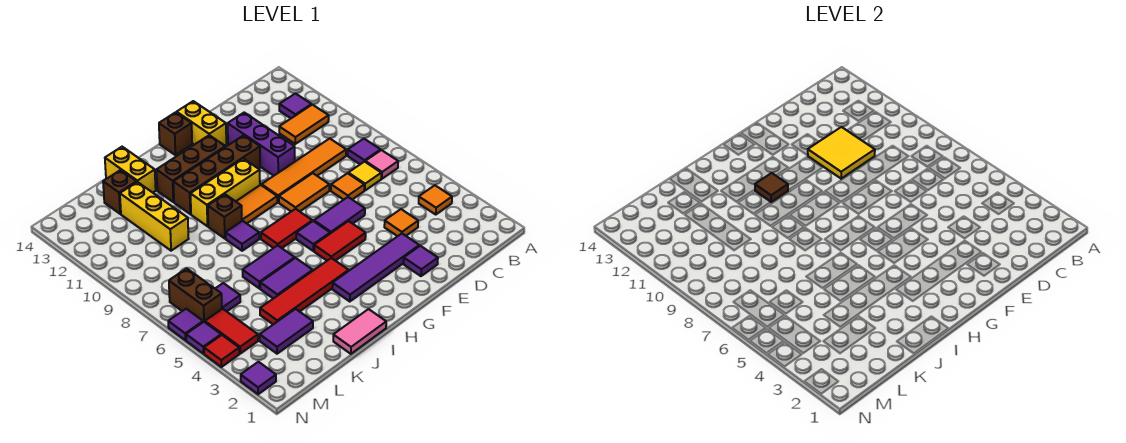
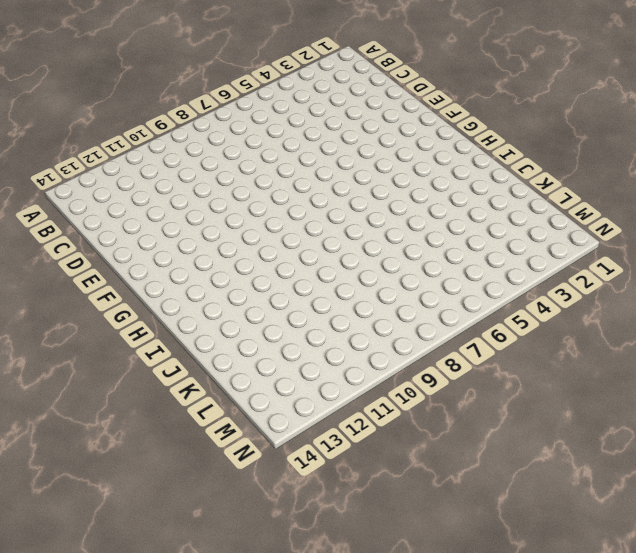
none -> orange 1x1 tile [419,185,452,214]
none -> pink 1x1 tile [365,150,398,179]
none -> purple 1x1 tile [348,139,381,164]
none -> orange 1x2 tile [279,105,329,144]

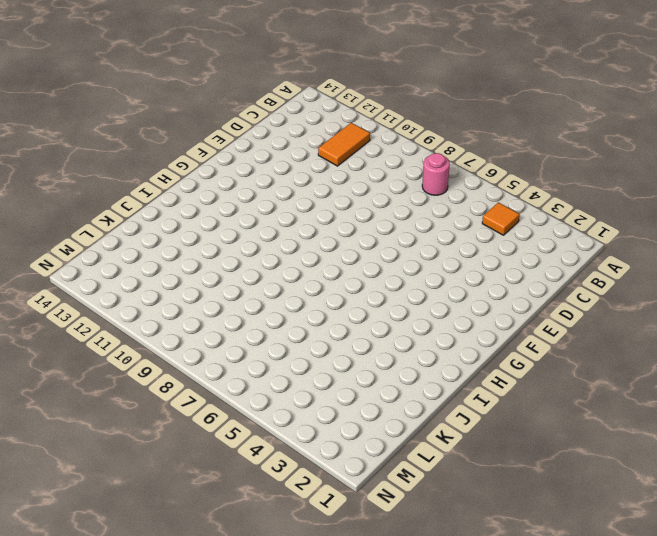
pink 1x1 round brick [422,153,450,195] -> pink 1x1 tile [365,150,398,179]
none -> purple 1x1 tile [348,139,381,164]
none -> purple 1x1 tile [279,93,312,118]
none -> yellow 1x1 tile [348,162,381,191]
none -> orange 1x4 tile [262,139,346,202]

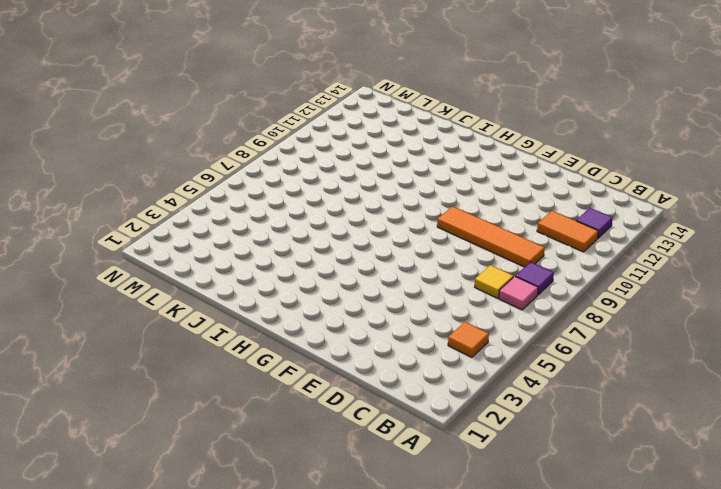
none -> orange 1x1 tile [384,209,418,236]
none -> orange 1x1 tile [331,173,364,200]
none -> purple 1x1 tile [404,246,438,276]
none -> purple 1x4 tile [332,234,419,302]

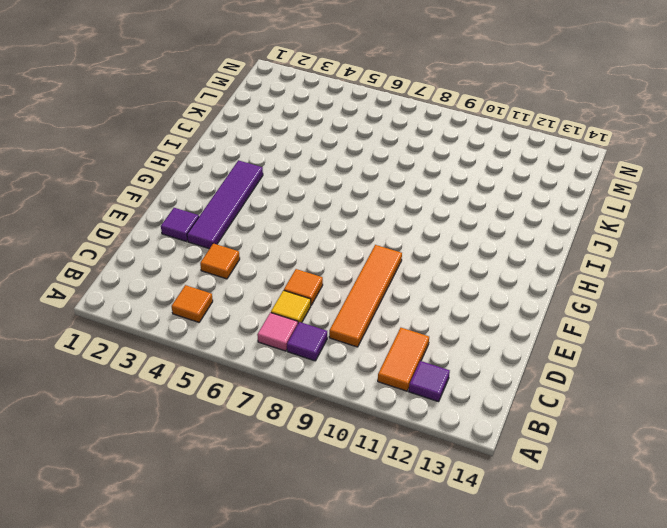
none -> purple 1x2 tile [314,197,365,233]
none -> orange 1x2 tile [279,173,330,211]
none -> purple 1x3 brick [228,113,295,176]
none -> red 1x2 tile [314,221,366,261]

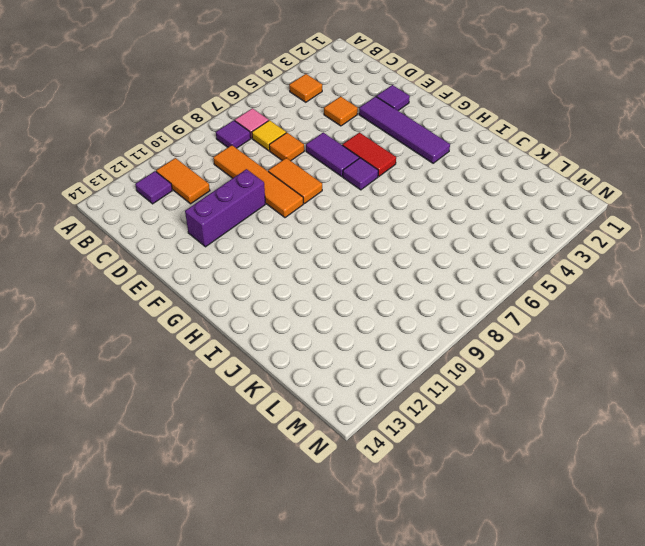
none -> brown 1x4 brick [173,135,260,214]
none -> yellow 1x2 brick [177,101,226,146]
none -> red 1x2 tile [261,209,312,248]
none -> orange 1x2 tile [236,185,277,223]

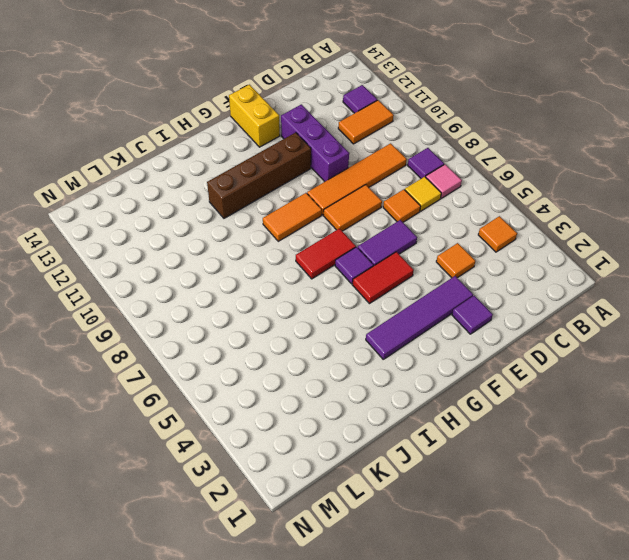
none -> yellow 1x3 brick [191,159,260,226]
none -> brown 1x3 brick [156,135,225,202]
none -> brown 1x1 brick [159,112,192,155]
none -> red 1x4 tile [260,258,349,324]

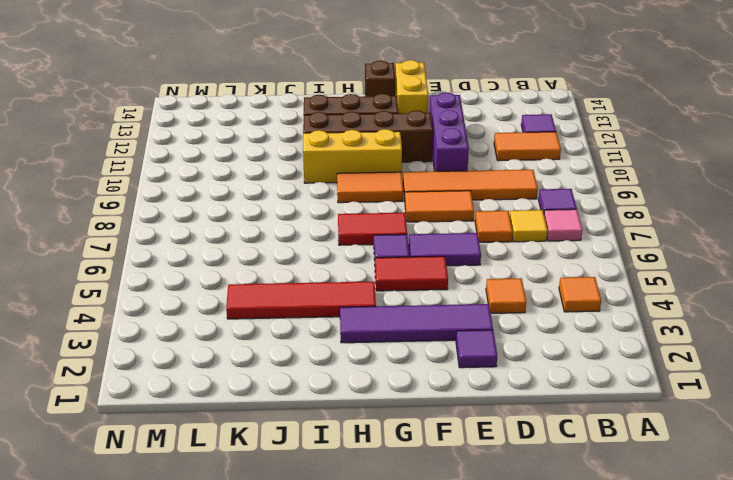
none -> pink 1x2 tile [333,309,386,354]
none -> purple 1x2 tile [260,258,313,299]
none -> purple 1x2 tile [243,245,295,289]
none -> purple 1x1 tile [225,221,259,251]

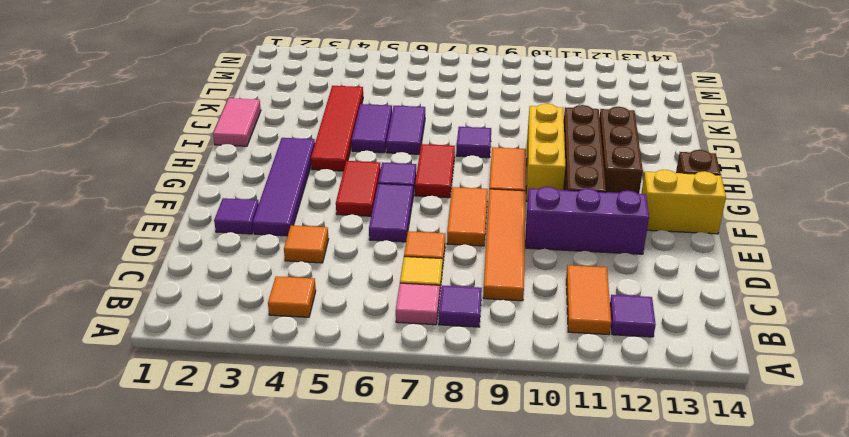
none -> brown 1x1 brick [208,194,242,238]
none -> yellow 1x2 brick [105,147,156,193]
none -> purple 1x2 tile [260,309,313,354]
none -> yellow 1x3 brick [120,182,189,251]

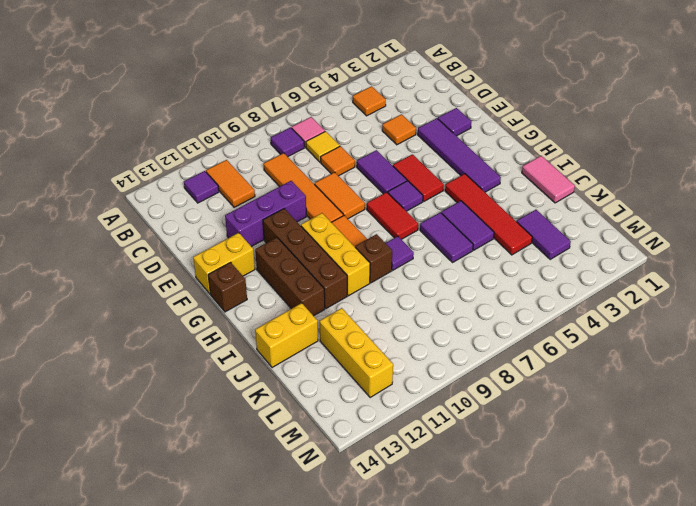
yellow 1x3 brick [320,308,393,398] -> yellow 1x3 brick turned to [120,182,189,251]
none -> brown 1x1 brick [103,170,136,214]
none -> purple 1x1 tile [215,283,240,311]
none -> red 1x2 tile [205,309,258,353]
none -> brown 1x2 brick [169,268,222,322]

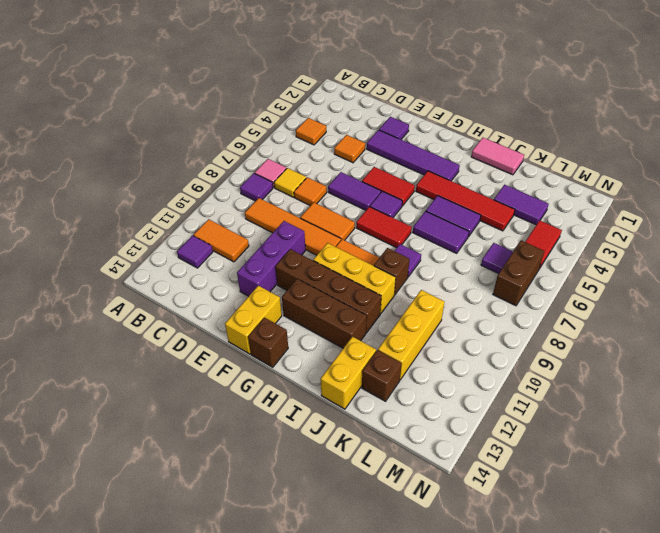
none -> purple 1x1 tile [241,362,276,394]
none -> red 1x1 tile [204,335,239,367]
none -> purple 1x1 tile [186,322,221,353]
none -> purple 1x1 tile [168,309,203,340]

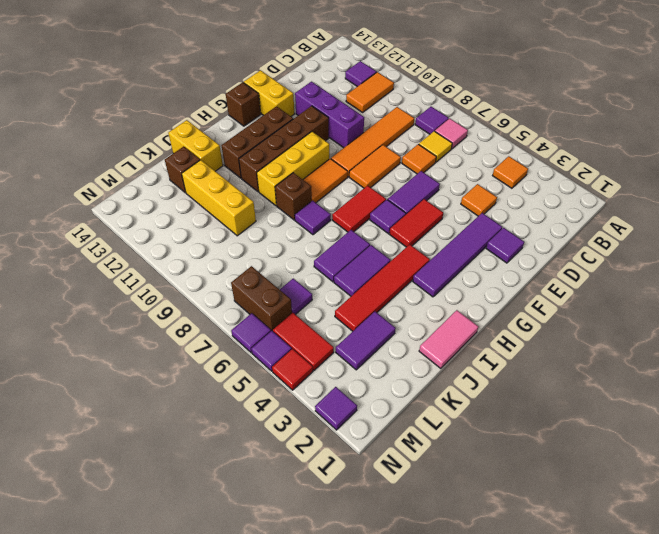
none -> yellow 2x2 tile [808,127,875,179]
none -> brown 1x1 tile [755,173,788,202]

